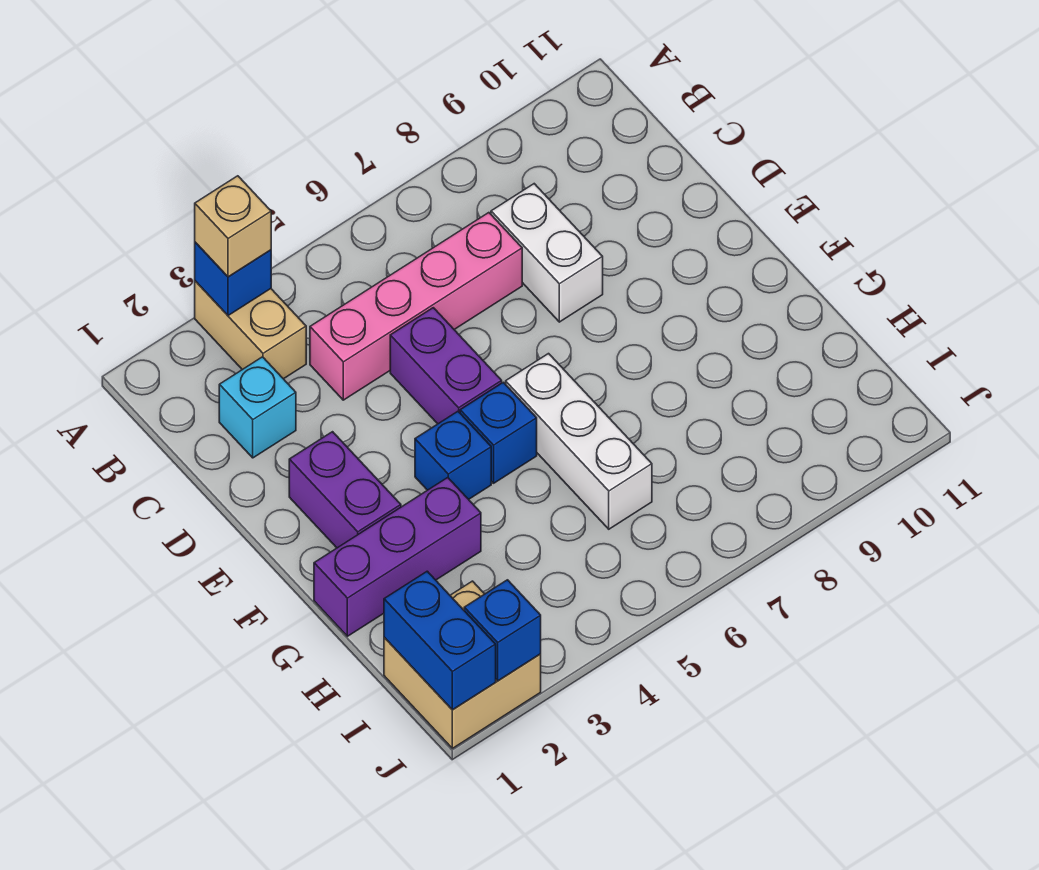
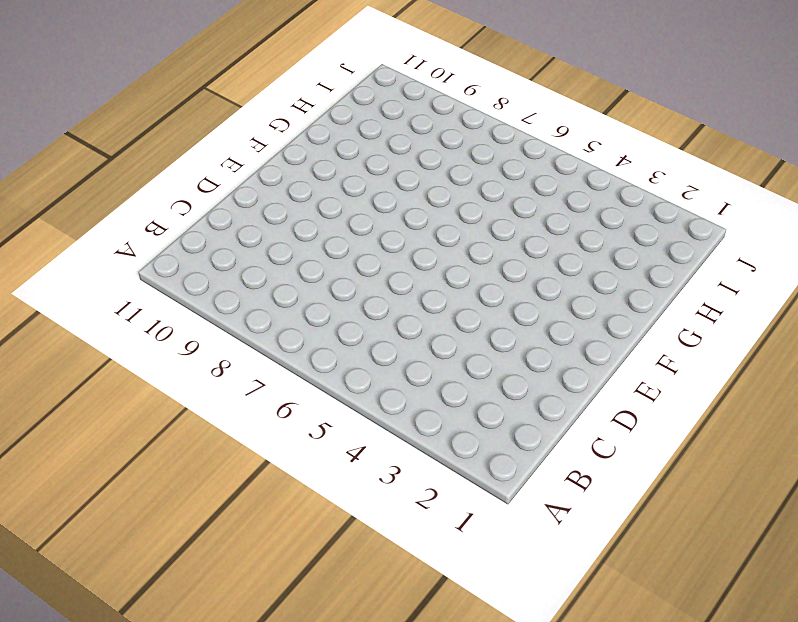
none -> tan 1x2 brick [195,281,306,379]
none -> cyan 1x1 brick [219,357,296,458]
none -> pink 1x4 brick [310,213,522,400]

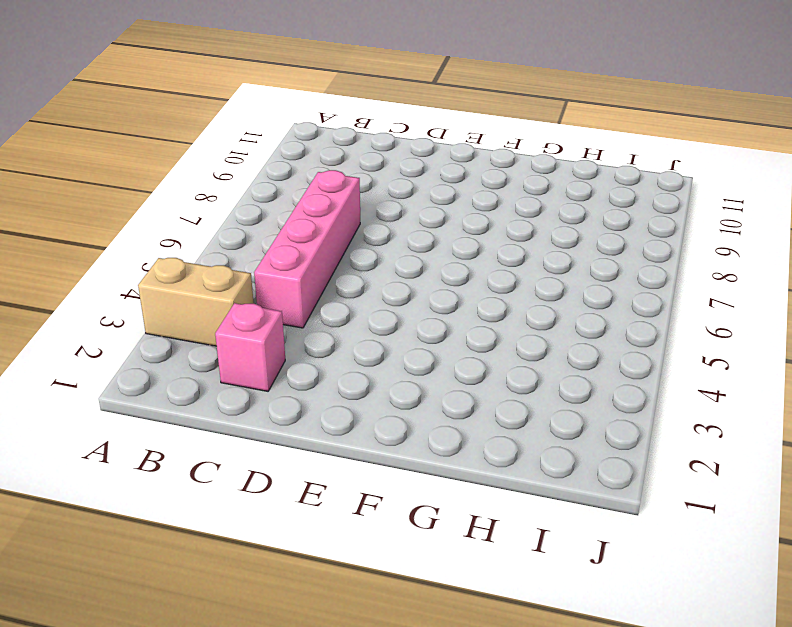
pink 1x1 brick [215,303,285,391] -> cyan 1x1 brick [219,357,296,458]
none -> white 1x2 brick [491,184,603,322]
none -> purple 1x2 brick [390,308,502,424]
none -> purple 1x2 brick [289,432,401,548]

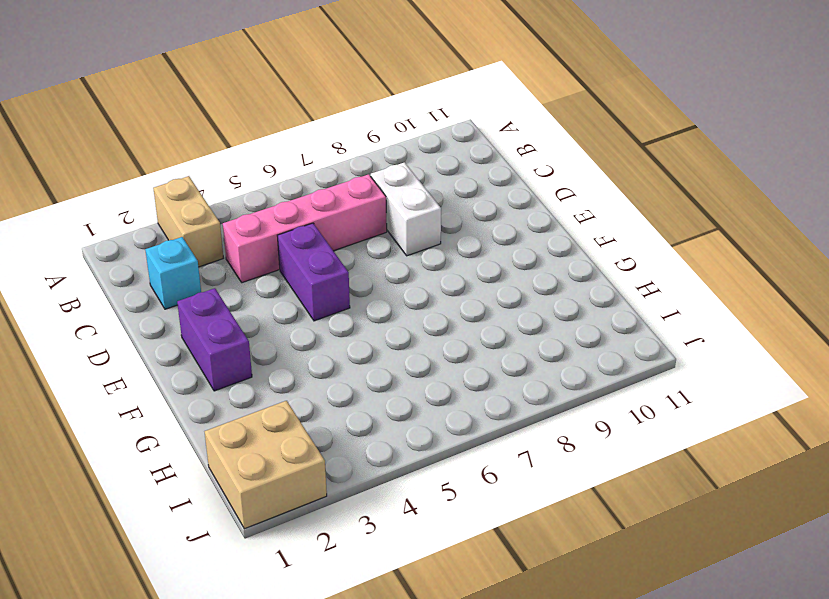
none -> blue 1x1 brick [415,411,491,499]
none -> blue 1x1 brick [460,382,537,483]
none -> white 1x3 brick [506,354,652,529]

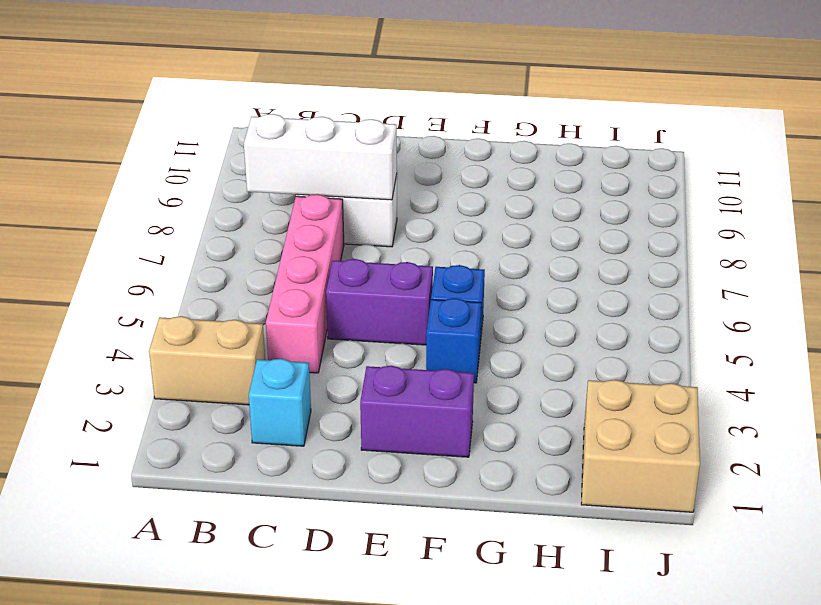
white 1x3 brick [244,114,397,200] -> white 1x3 brick moved to [506,354,652,529]
none -> purple 1x3 brick [314,478,481,636]
none -> blue 1x1 brick [195,242,271,316]
none -> blue 1x2 brick [384,571,496,710]

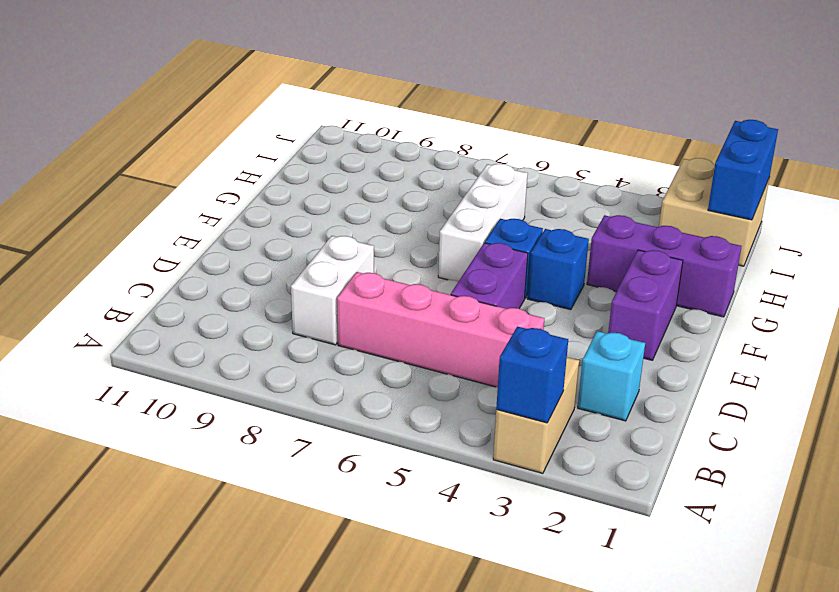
none -> blue 1x1 brick [464,580,541,681]
none -> tan 1x1 brick [195,176,271,277]

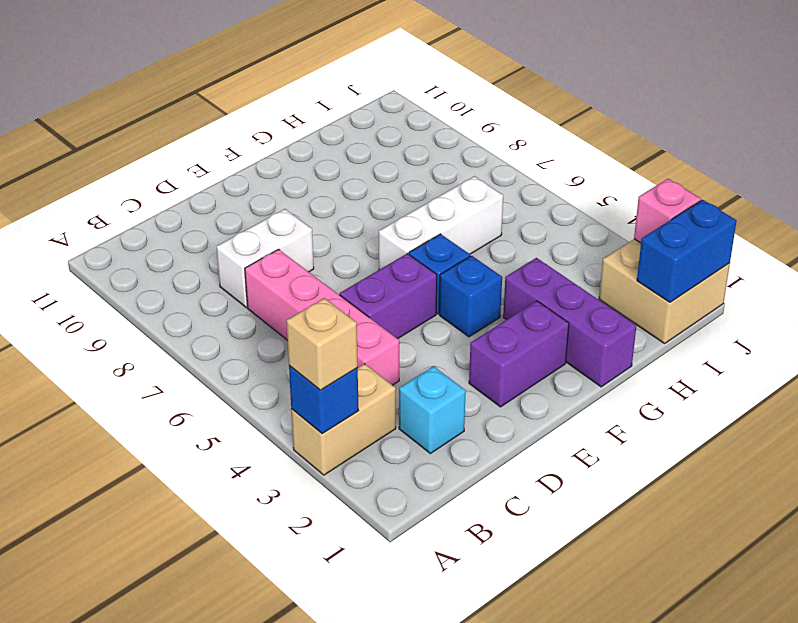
pink 1x1 brick [634,179,701,243] -> blue 1x1 brick [464,580,541,681]

